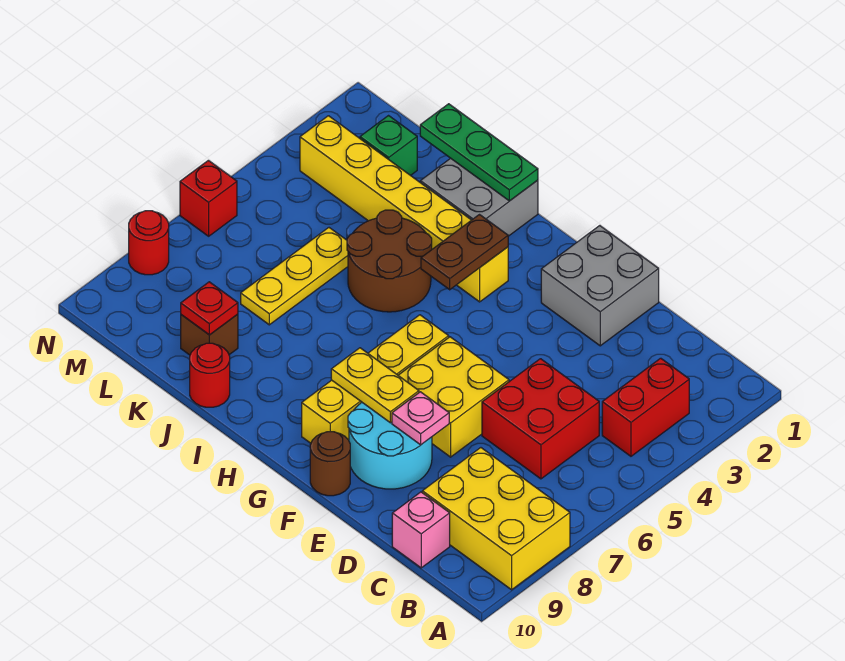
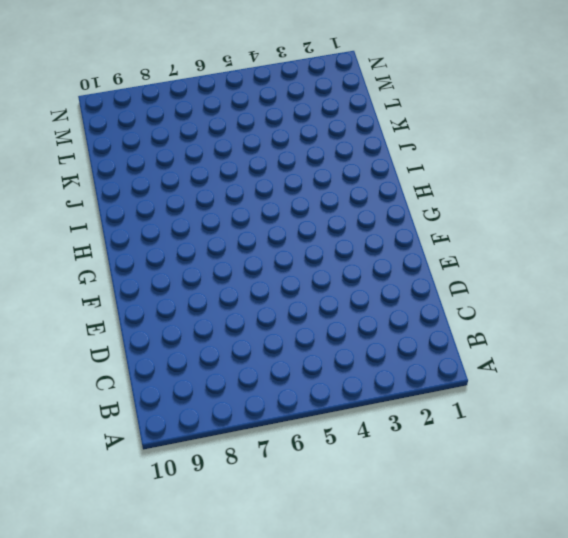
none -> yellow 2x3 brick [422,448,570,590]
none -> red 1x2 brick [602,358,689,456]
none -> red 2x2 brick [482,359,599,479]

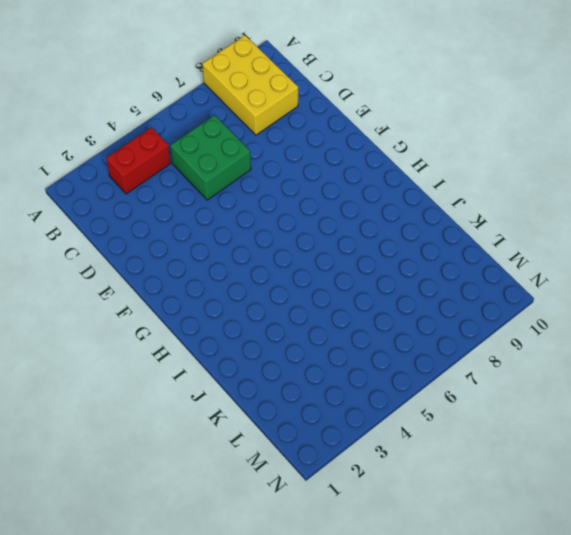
green 2x2 brick [170,115,251,200] -> red 2x2 brick [482,359,599,479]
none -> pink 1x1 brick [392,492,450,568]
none -> grey 2x2 brick [541,226,659,346]
none -> yellow 2x2 brick [398,337,509,457]

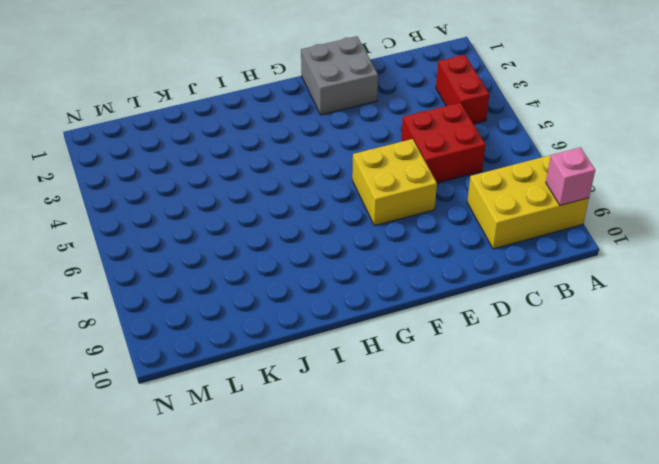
pink 1x1 brick [546,147,595,205] -> pink 1x1 brick moved to [392,492,450,568]
none -> cyan 2x2 round brick [348,403,432,489]
none -> brown 1x1 round brick [310,432,350,496]
none -> yellow 1x4 brick [302,315,449,443]

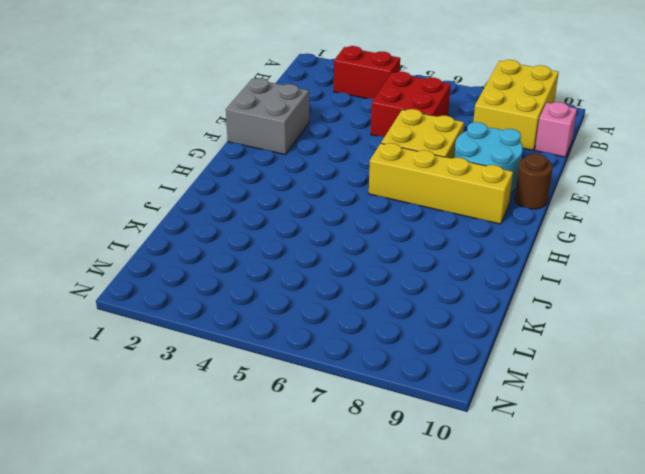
none -> yellow 1x6 brick [300,116,508,302]
none -> grey 2x2 brick [420,158,538,236]
none -> brown 2x2 round brick [347,210,432,312]

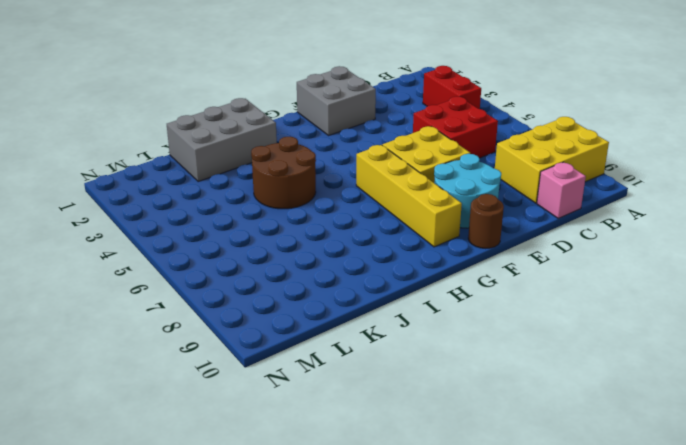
grey 2x3 brick [167,98,277,181] -> grey 2x2 brick [420,158,538,236]
none -> yellow 1x6 brick [300,116,508,302]
none -> red 1x1 round brick [190,343,230,407]
none -> yellow 1x3 plate [241,228,348,325]

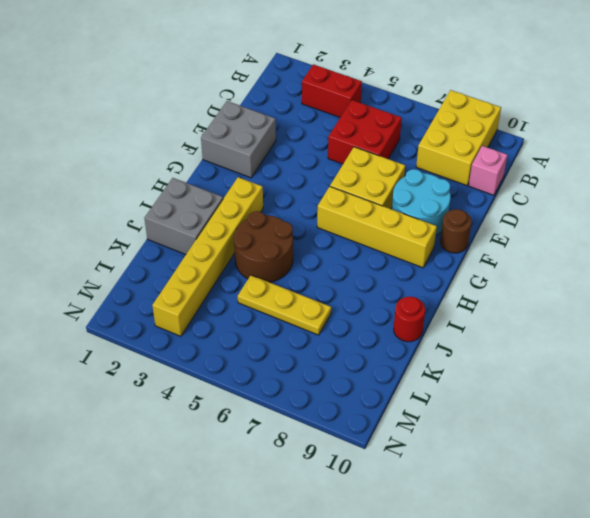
none -> brown 1x1 brick [181,314,238,355]
none -> green 1x1 brick [360,116,417,176]
none -> red 1x1 brick [180,160,237,236]

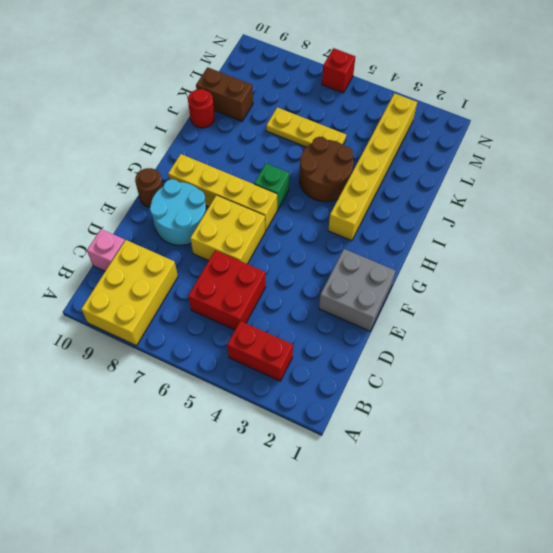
green 1x1 brick [254,163,289,210] -> green 1x1 brick moved to [360,116,417,176]
brown 1x2 brick [196,67,253,121] -> brown 1x1 brick [181,314,238,355]
none -> grey 2x2 brick [420,158,538,236]
none -> red 1x1 round brick [129,211,169,275]
none -> pink 1x1 plate [392,392,449,445]

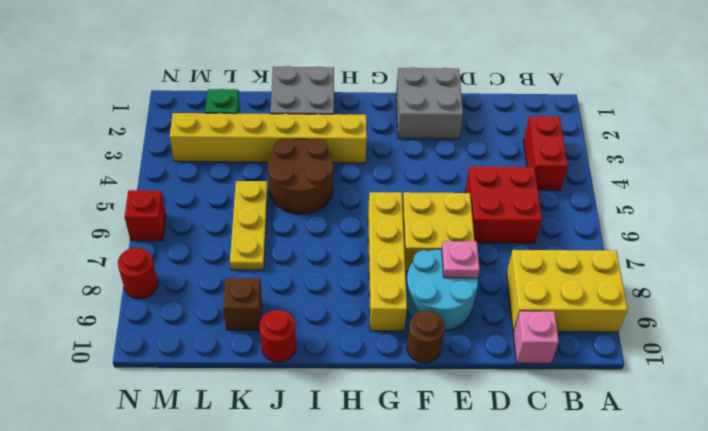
none -> yellow 1x2 plate [331,348,419,423]
none -> brown 1x2 plate [421,215,508,290]
none -> green 1x3 plate [420,104,538,201]

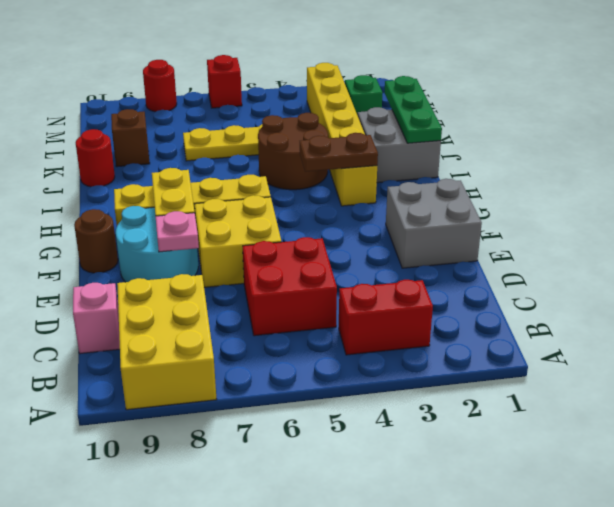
none -> red 1x1 plate [181,282,238,335]

